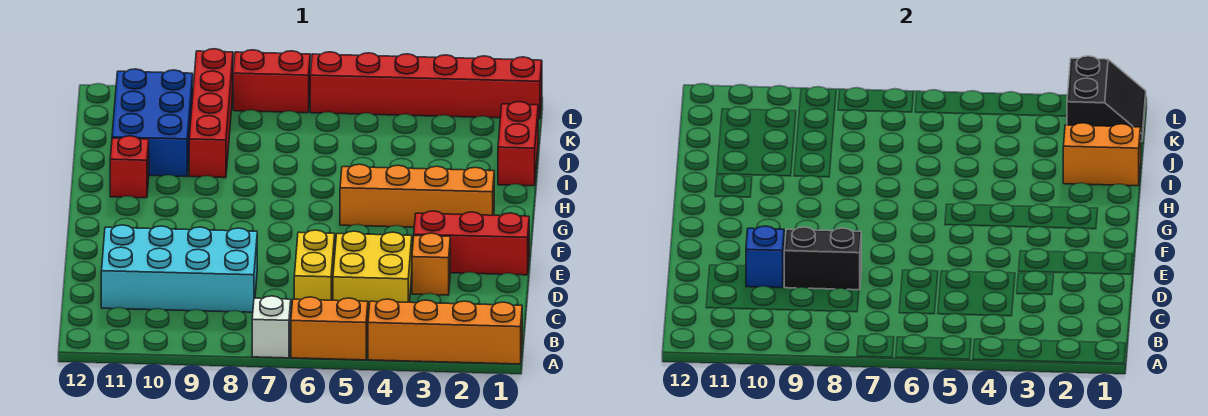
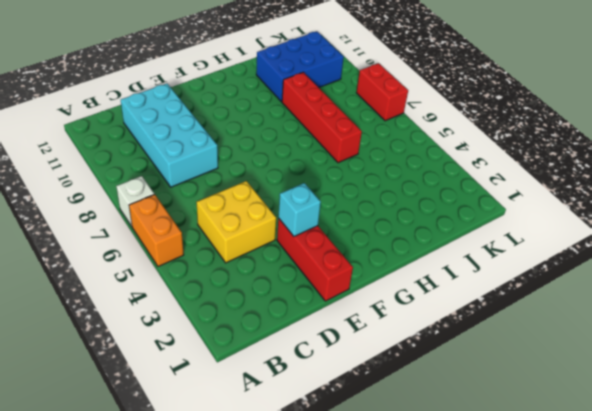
cyan 1x1 brick [278,183,321,236] -> none
red 1x4 brick [282,72,362,163] -> red 1x4 brick turned to [189,49,233,178]
none -> orange 1x4 brick [368,299,522,364]
none -> yellow 1x2 brick [294,230,335,300]
none -> orange 1x1 brick [412,233,450,295]

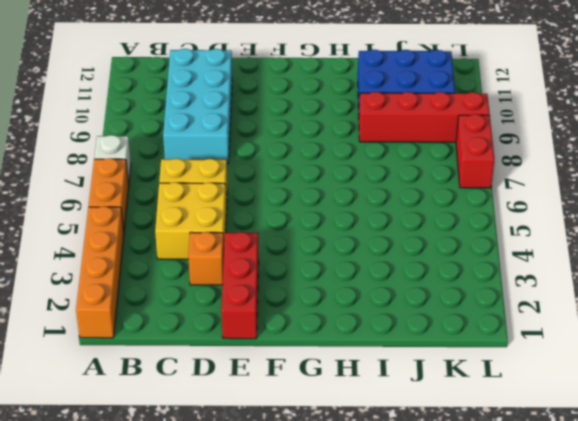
none -> orange 1x4 brick [340,164,494,227]
none -> red 1x1 brick [110,136,149,198]
none -> red 1x2 brick [498,102,538,186]

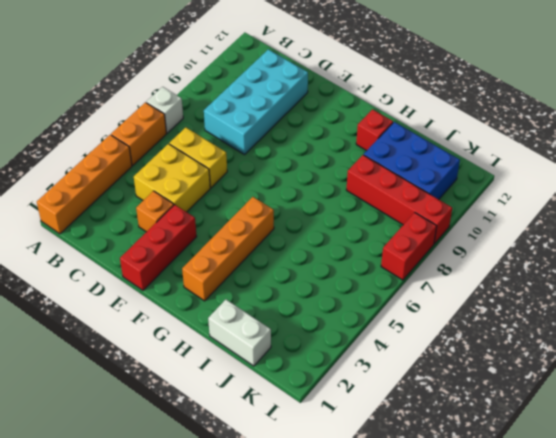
white 1x2 brick [208,300,271,366] -> red 1x2 brick [498,102,538,186]
none -> red 1x6 brick [310,52,542,119]
none -> black 1x2 brick [784,227,861,290]
none -> blue 1x1 brick [746,226,784,288]

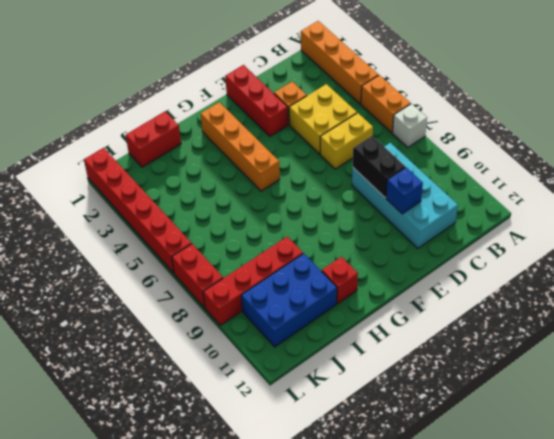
none -> orange 1x2 brick [1063,123,1141,186]
none -> black 2x2 slope [1067,56,1146,141]

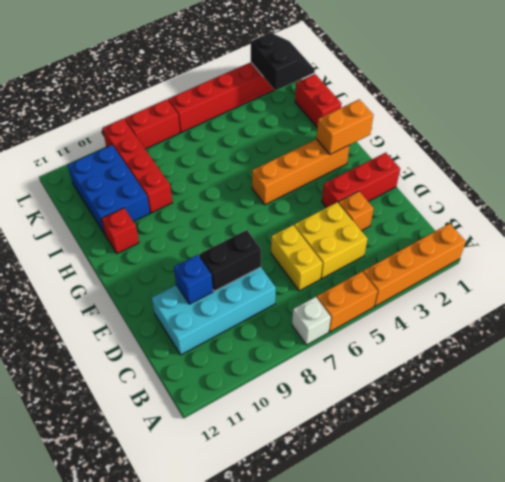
orange 1x2 brick [316,99,373,154] -> orange 1x2 brick moved to [1063,123,1141,186]

